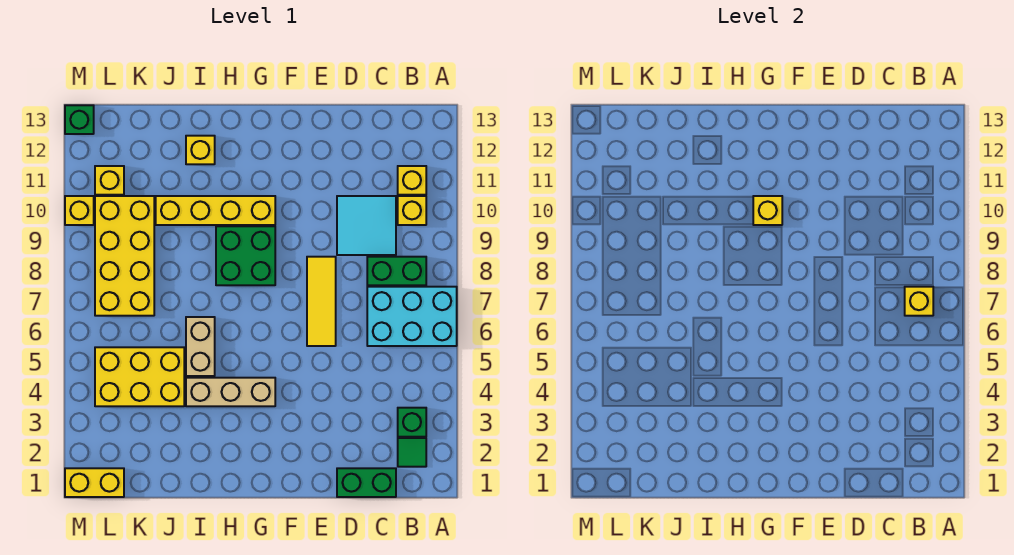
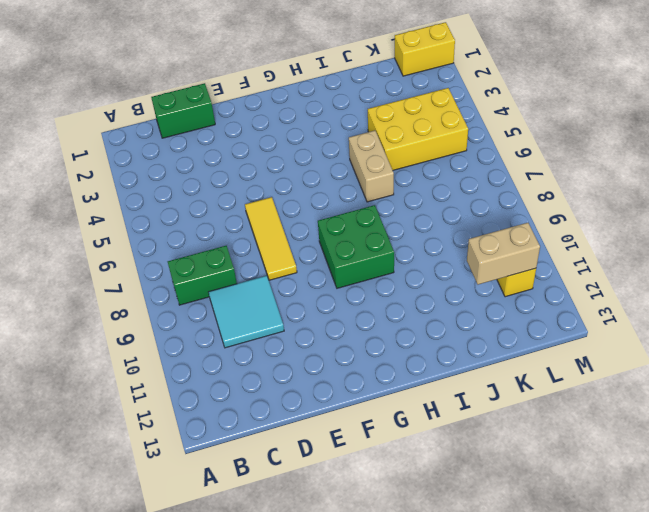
tan 1x2 brick [467,223,540,285] -> none
none -> cyan 2x3 brick [367,287,457,346]
none -> green 1x1 tile [398,438,426,467]
none -> green 1x1 brick [398,408,426,437]

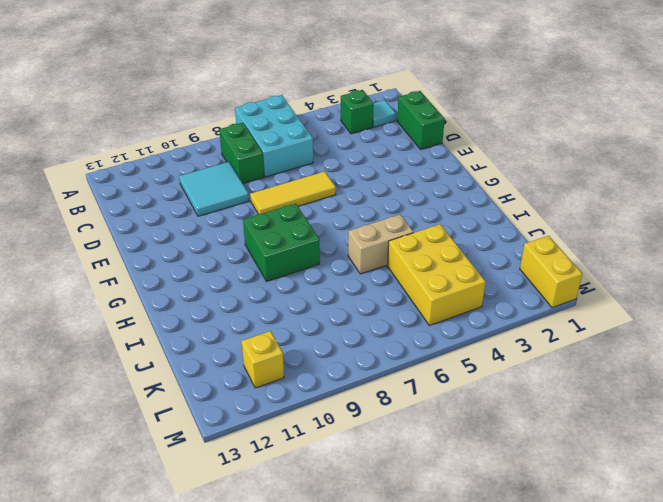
cyan 1x1 tile [373,100,396,127] -> green 1x1 tile [398,438,426,467]
none -> yellow 1x1 brick [398,196,426,225]
none -> yellow 1x1 brick [398,166,426,195]
none -> tan 1x3 brick [186,378,275,406]

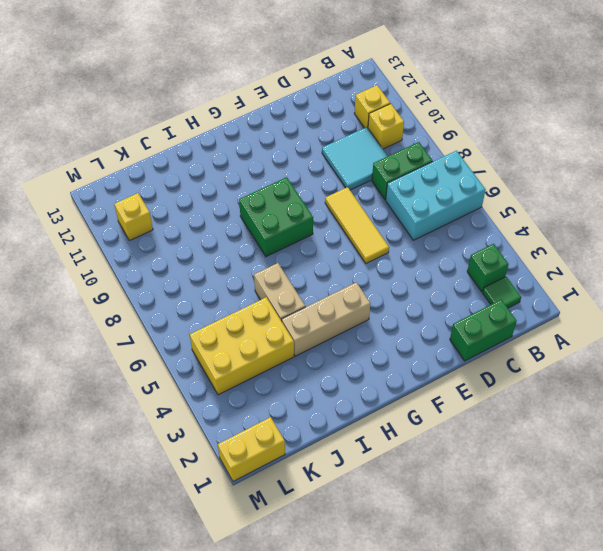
none -> yellow 1x4 brick [156,196,275,225]
none -> yellow 1x1 brick [186,136,215,164]
none -> yellow 2x4 brick [95,196,154,316]

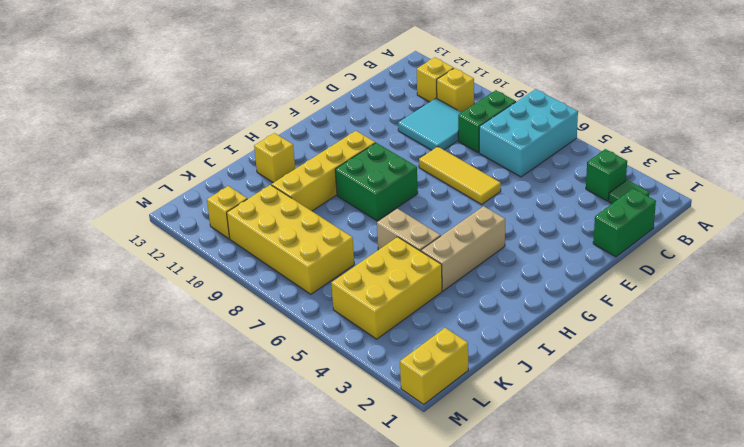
none -> yellow 1x1 brick [65,196,94,225]
none -> green 1x1 brick [65,105,94,134]
none -> yellow 1x1 brick [905,287,933,316]

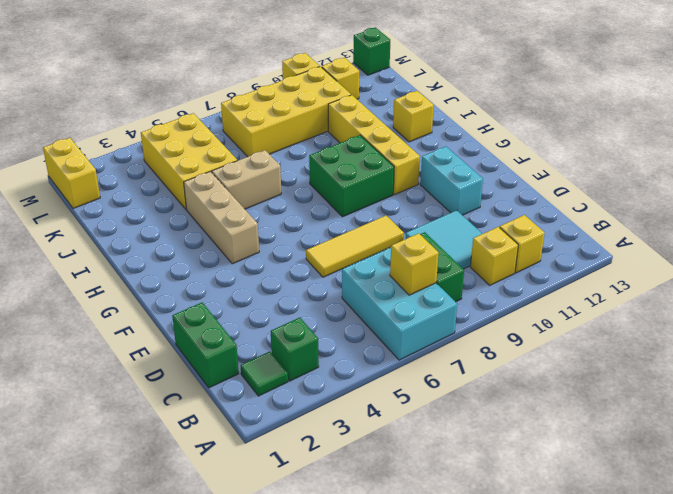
cyan 1x2 brick [420,146,483,215] -> none
none -> yellow 1x1 brick [753,196,782,225]

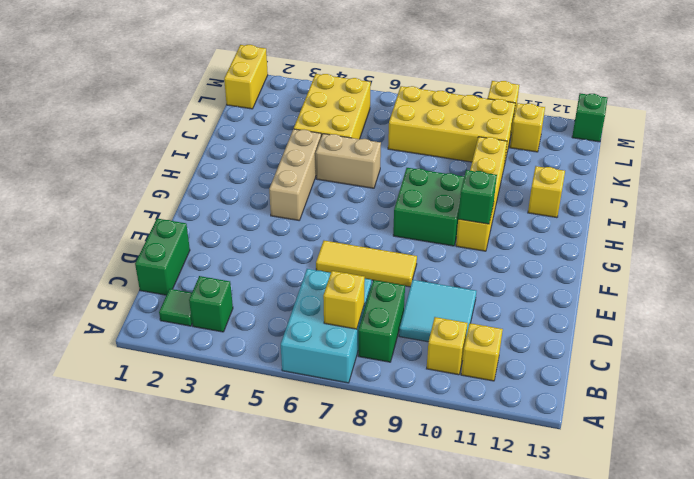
green 1x1 brick [458,170,497,224] -> yellow 1x1 brick [753,196,782,225]

